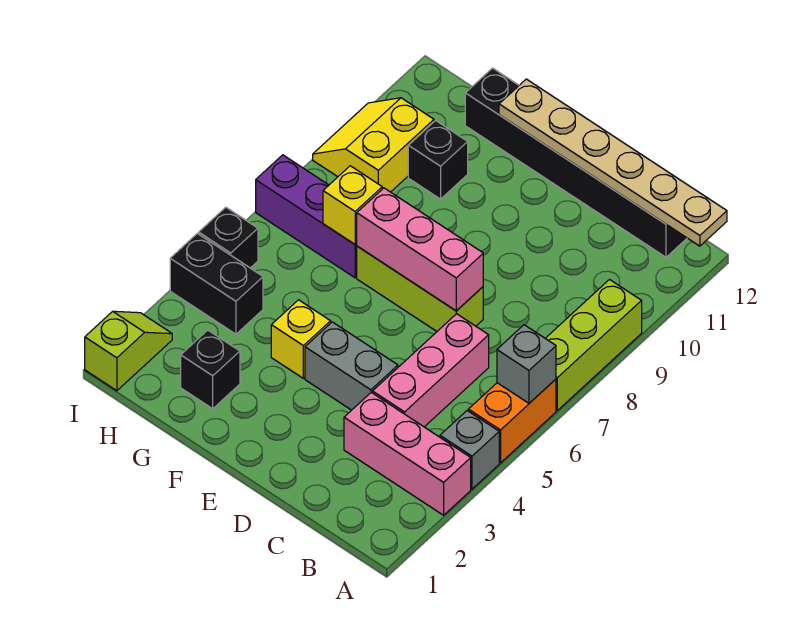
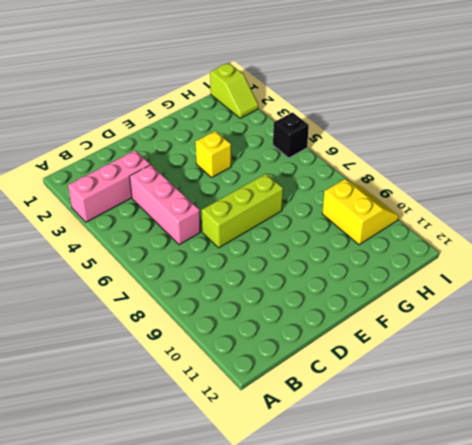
none -> grey 1x1 brick [440,411,499,489]
none -> orange 1x2 brick [468,379,556,463]
none -> lime 1x3 brick [545,280,642,410]

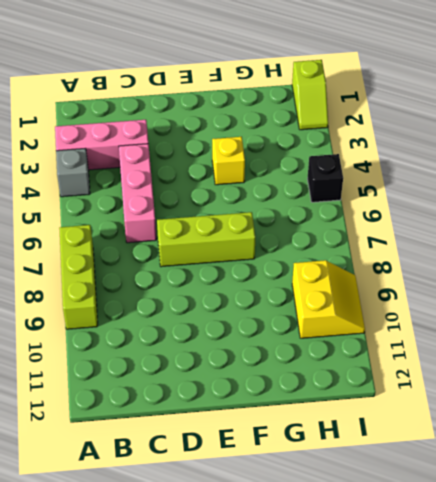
none -> orange 1x2 brick [468,379,556,463]
none -> black 1x6 brick [465,68,687,257]
none -> grey 1x2 brick [305,322,398,410]

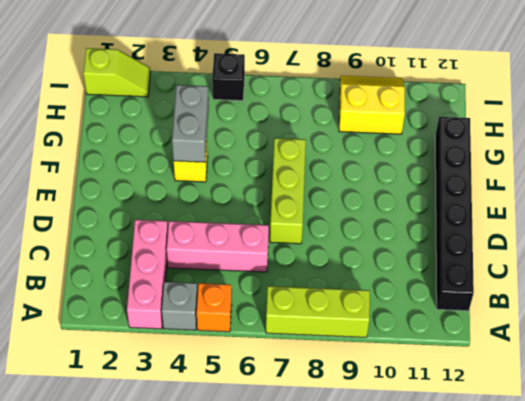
orange 1x1 brick [197,283,232,332] -> orange 1x2 brick [468,379,556,463]
grey 1x2 brick [172,85,209,162] -> grey 1x2 brick moved to [305,322,398,410]
none -> black 1x1 brick [181,330,240,409]
none -> purple 1x3 brick [256,155,357,278]
none -> black 1x1 brick [408,121,468,199]

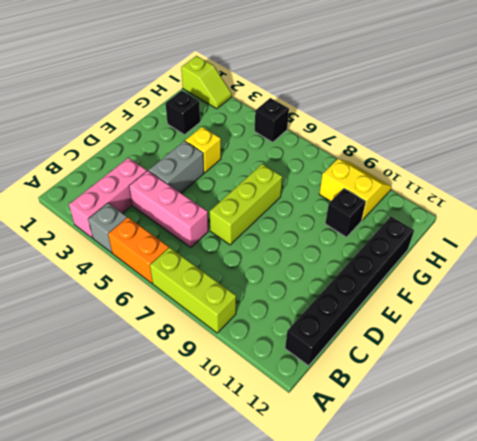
none -> purple 1x3 brick [256,155,357,278]
none -> black 1x2 brick [170,233,263,334]
none -> grey 1x1 brick [497,325,556,403]

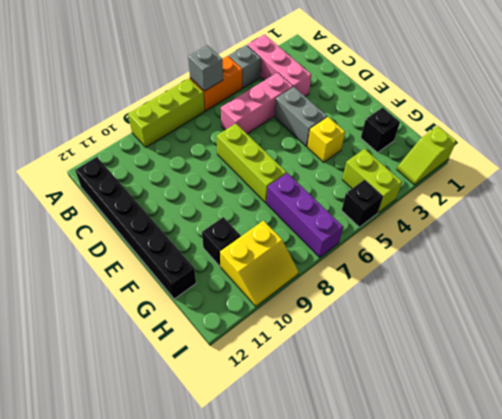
lime 1x2 brick [342,149,402,213] -> black 1x2 brick [170,233,263,334]
none -> tan 1x6 plate [499,79,727,246]
none -> pink 1x3 brick [356,188,483,311]
none -> yellow 1x1 brick [323,166,382,244]

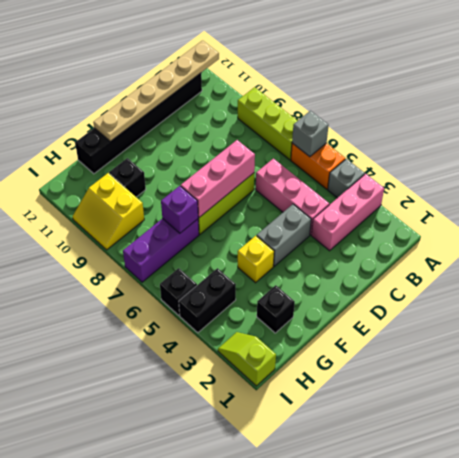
purple 1x1 brick [161,186,198,233] -> yellow 1x1 brick [323,166,382,244]

